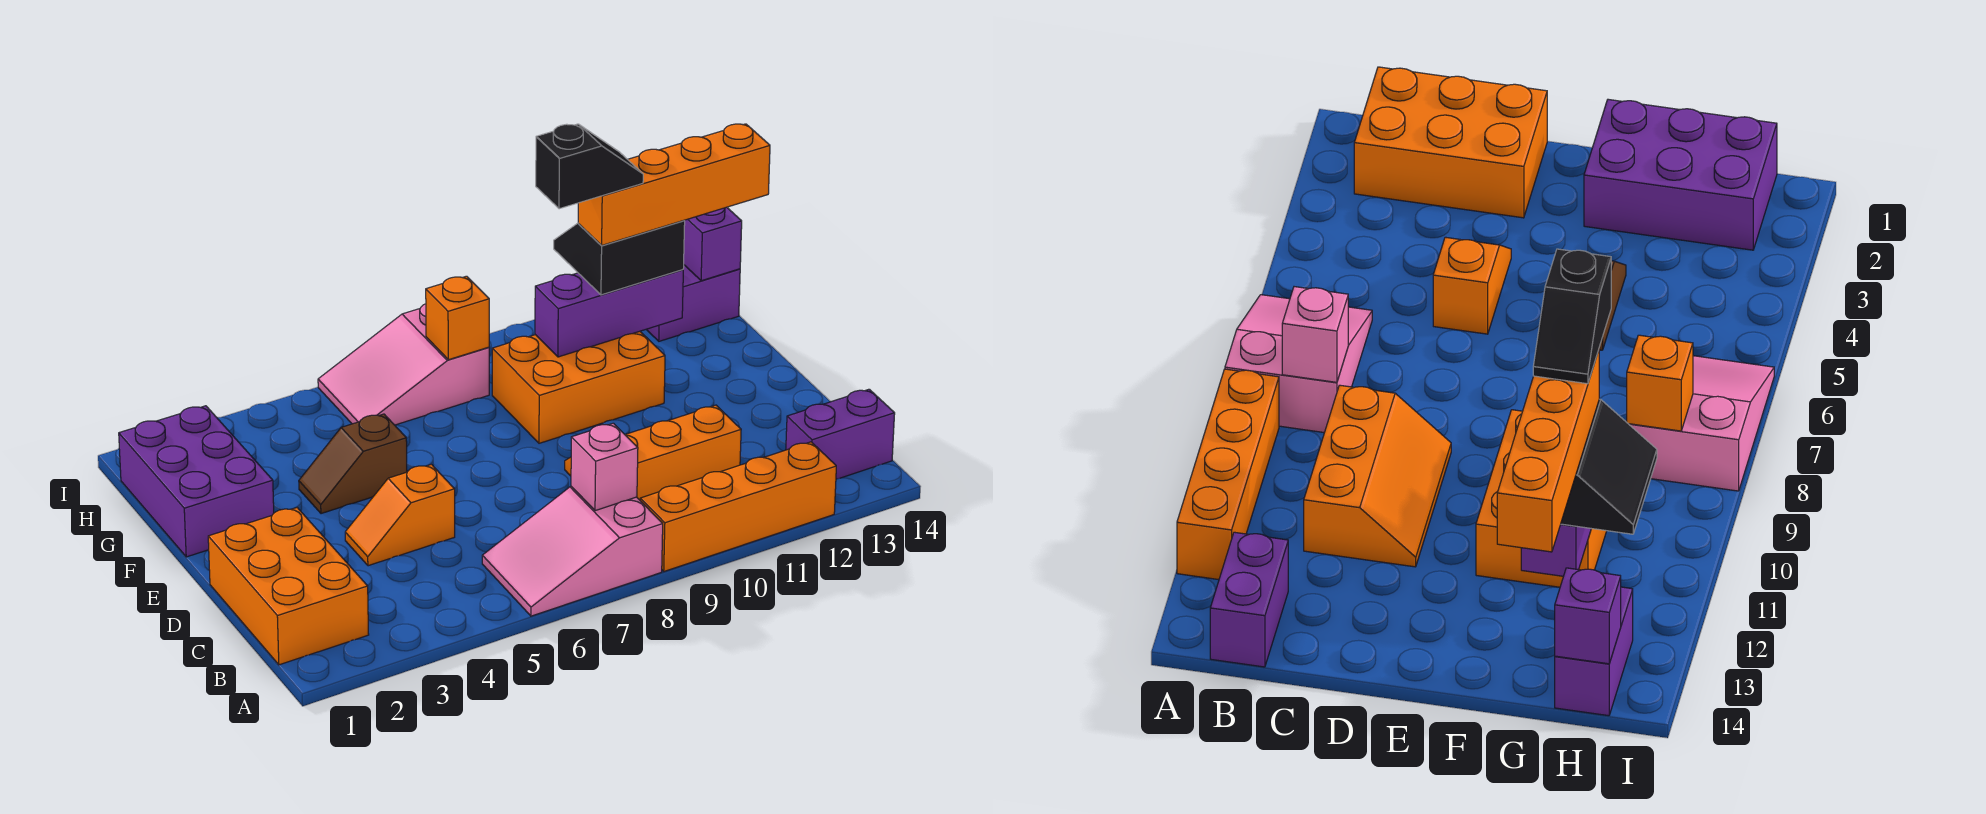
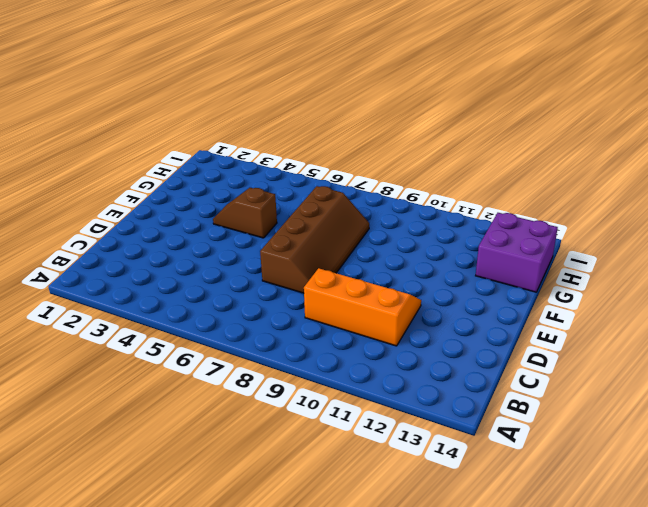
brown 2x4 slope [260,186,369,293] -> none
purple 2x2 brick [476,213,558,292] -> purple 1x2 brick [646,265,740,341]
none -> pink 2x3 slope [482,487,663,616]
none -> orange 1x4 brick [640,442,836,571]
none -> orange 2x3 brick [208,508,369,665]

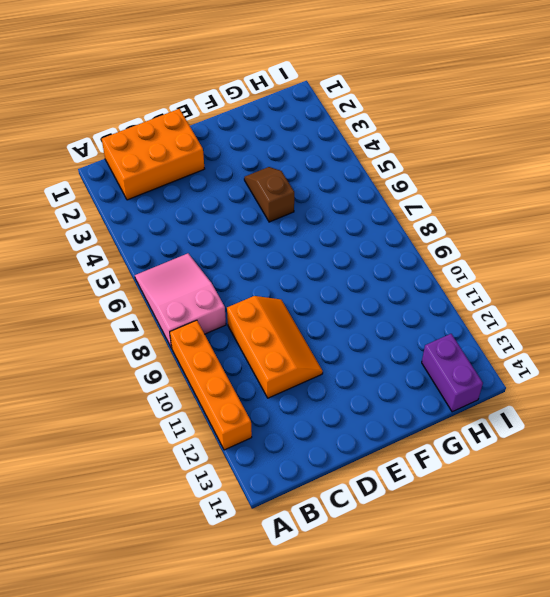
none -> purple 1x2 brick [786,389,895,479]
none -> orange 1x2 slope [345,464,455,566]
none -> purple 2x3 brick [119,406,274,557]

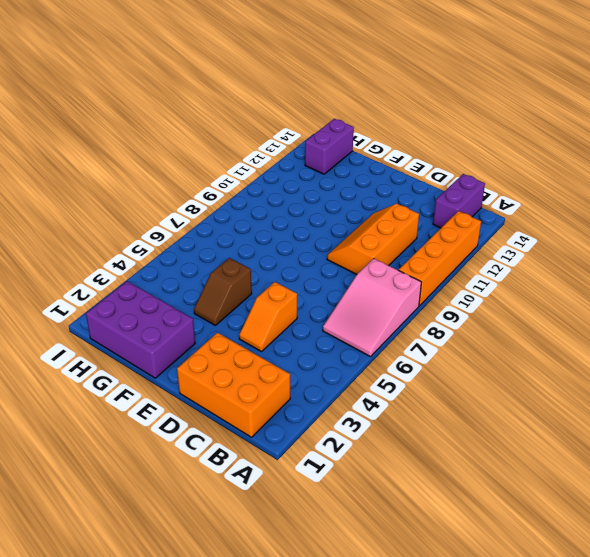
none -> orange 2x3 brick [492,331,665,443]
none -> pink 2x3 slope [318,304,489,425]
none -> pink 1x1 brick [571,423,638,511]

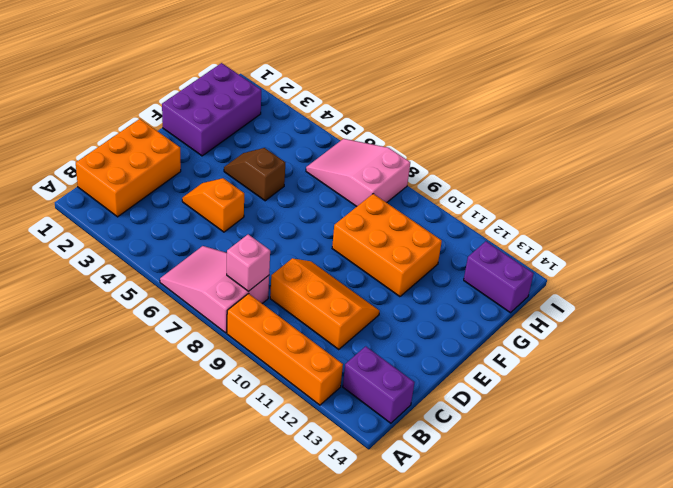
none -> purple 1x3 brick [535,270,683,357]
none -> orange 1x1 brick [426,276,489,360]
none -> purple 1x1 brick [684,207,742,281]

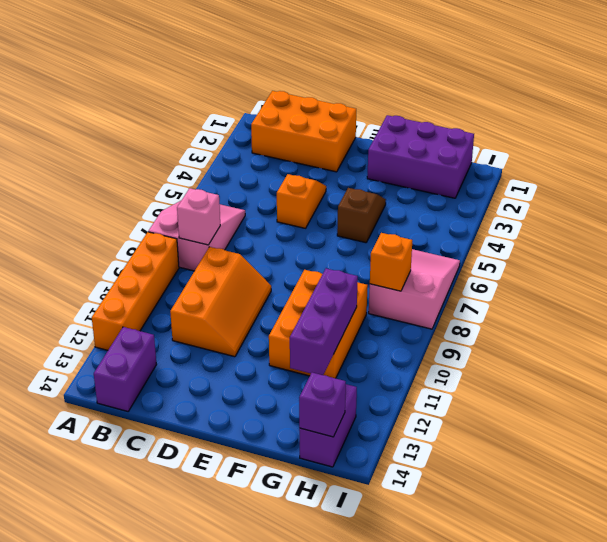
none -> black 2x2 slope [554,221,685,295]
none -> orange 1x4 brick [578,124,770,246]
none -> black 1x2 slope [536,124,643,209]

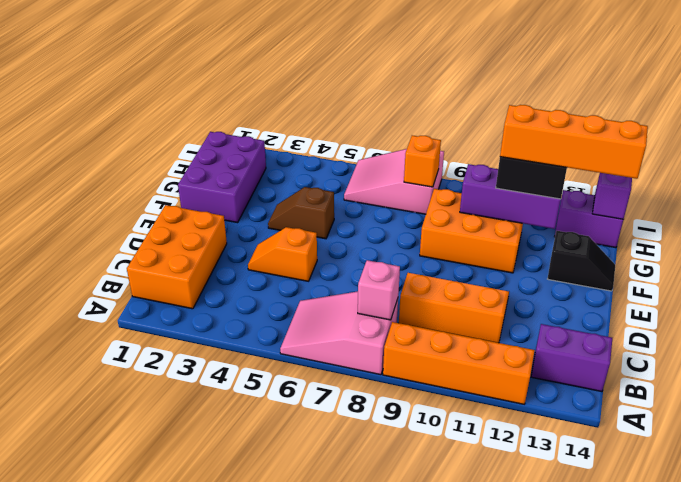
black 1x2 slope [548,231,615,291] -> black 1x2 slope moved to [536,124,643,209]

